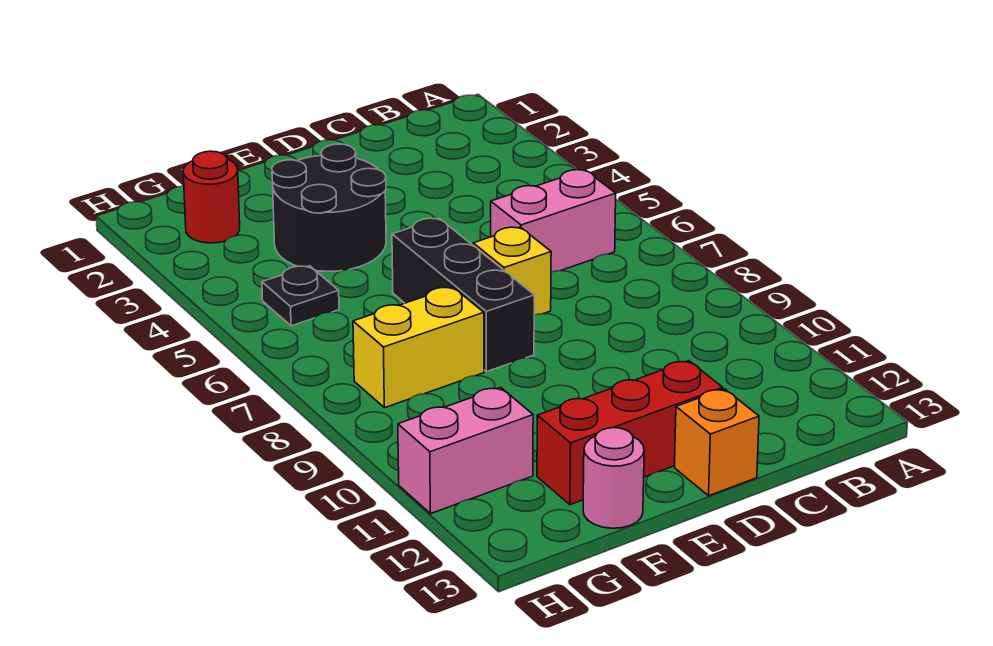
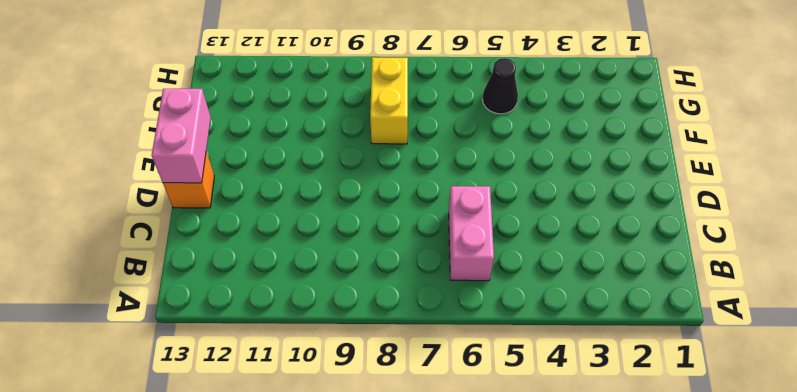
pink 1x2 brick [152,89,211,183] -> pink 1x2 brick moved to [398,387,533,514]
black 1x1 cone [482,58,518,114] -> black 1x1 plate [262,266,339,326]
none -> yellow 1x1 brick [473,227,551,315]
none -> red 1x3 brick [537,361,723,505]

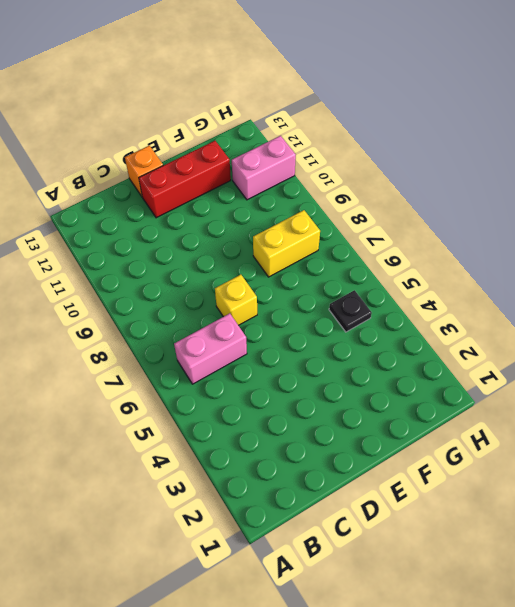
none -> black 2x2 round brick [272,144,386,271]
none -> black 1x3 brick [392,218,534,372]

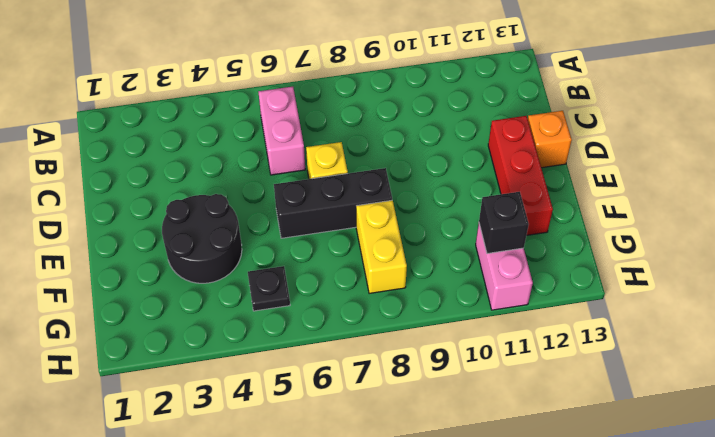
black 1x1 brick [479,192,529,254] -> none
none -> pink 1x1 round brick [583,428,644,528]
none -> red 1x1 round brick [183,151,240,243]

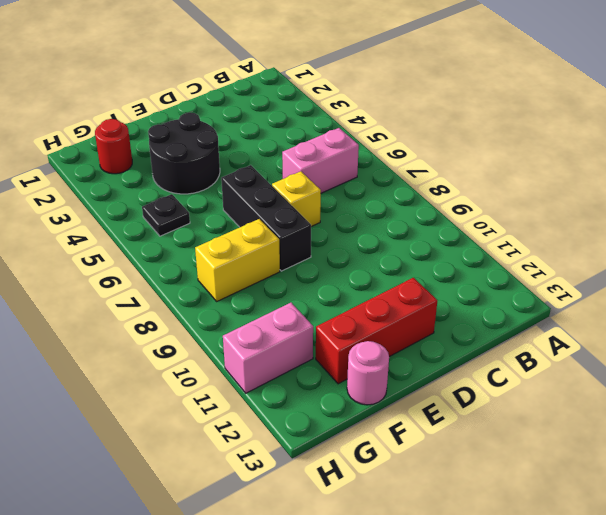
none -> orange 1x1 brick [675,389,759,496]

